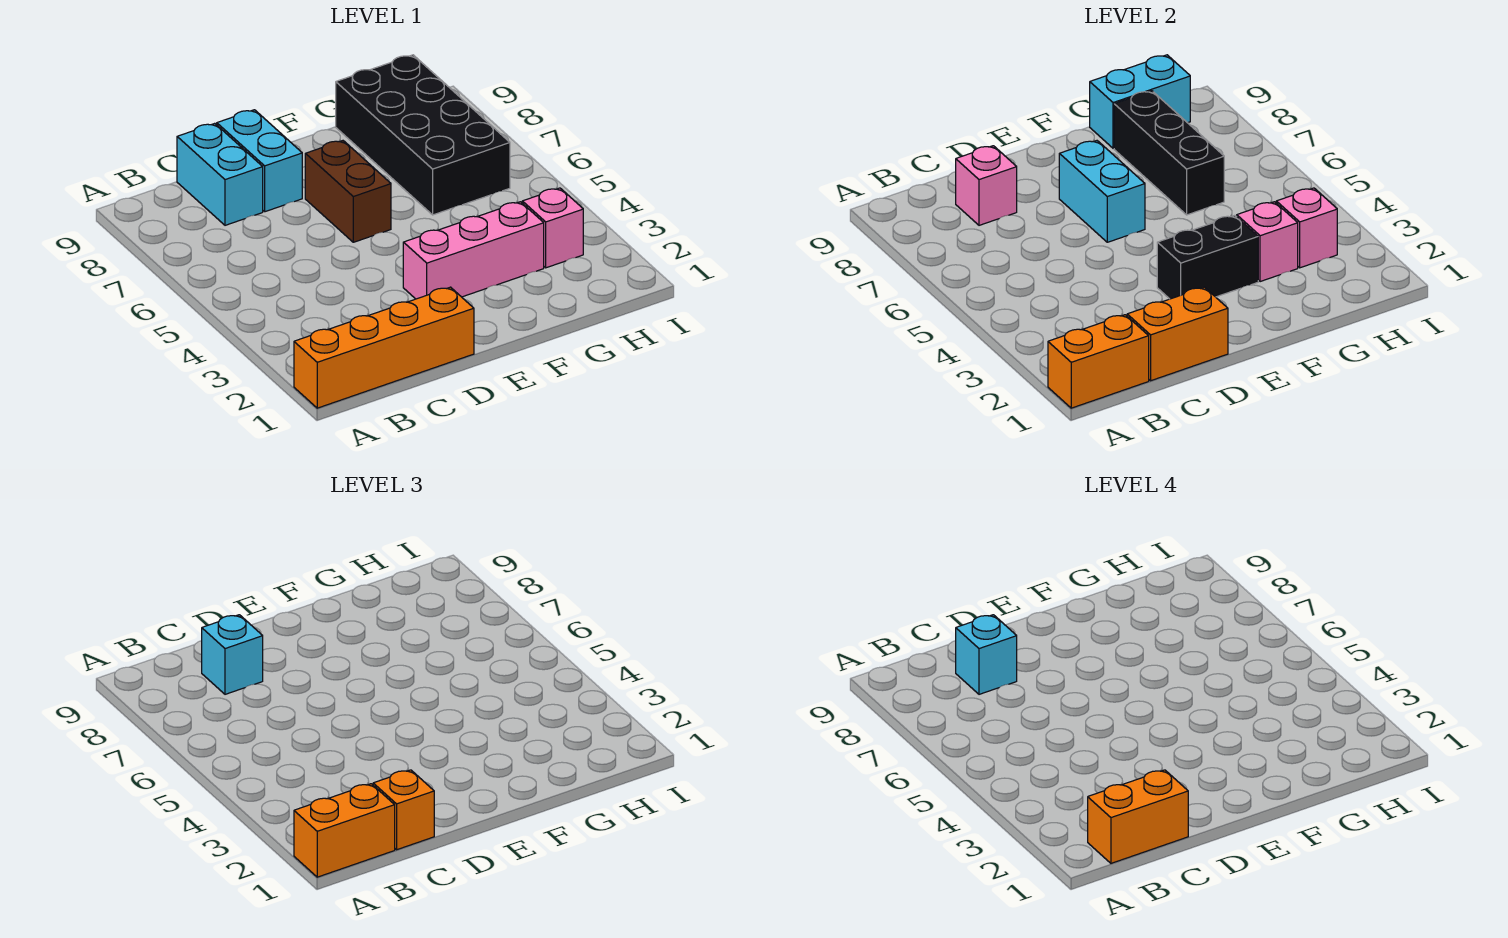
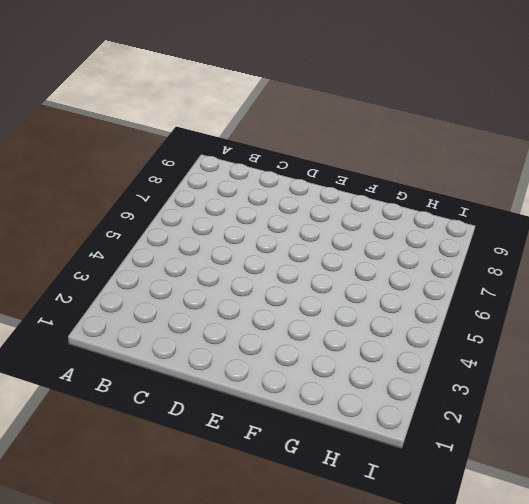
none -> orange 1x4 brick [294,287,474,408]
none -> cyan 1x2 brick [177,123,263,225]
none -> cyan 1x2 brick [217,110,302,212]

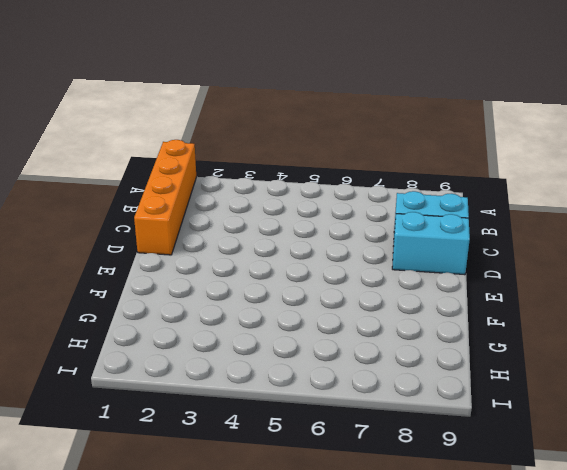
none -> pink 1x3 brick [403,202,544,299]
none -> brown 1x2 brick [305,141,391,242]
none -> black 2x4 brick [336,55,510,215]

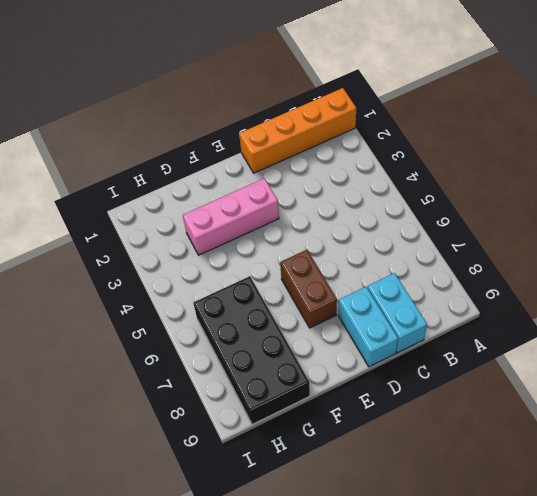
none -> pink 1x1 brick [522,188,583,268]
none -> orange 1x2 brick [1048,315,1149,408]
none -> orange 1x2 brick [1127,287,1228,381]

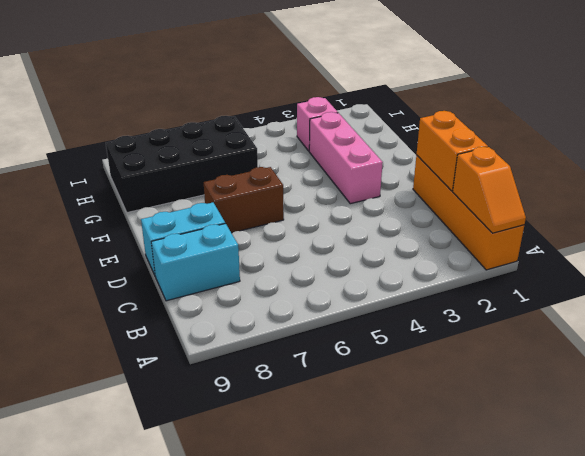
orange 1x2 slope [453,147,526,233] -> orange 1x2 brick [1048,315,1149,408]
none -> pink 1x1 brick [956,146,1017,225]
none -> black 1x2 brick [1157,215,1258,299]
none -> cyan 1x2 brick [1059,141,1145,242]

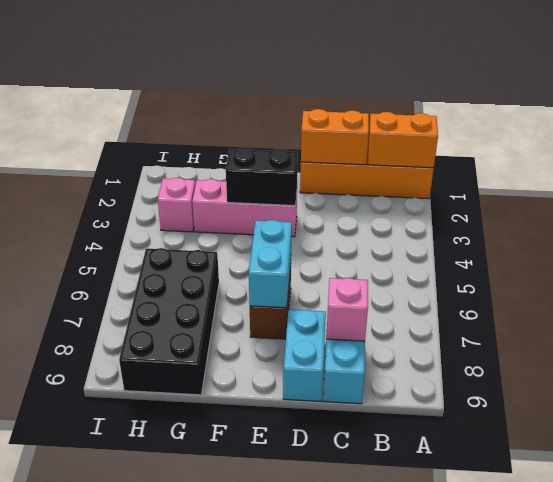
none -> pink 1x1 brick [1237,202,1298,282]
none -> black 1x3 brick [1114,91,1224,215]
none -> cyan 1x2 brick [1090,55,1190,148]

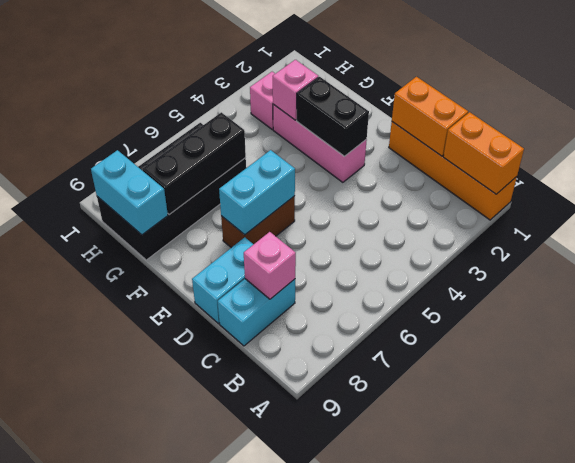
none -> pink 1x1 brick [1276,188,1337,268]
none -> orange 1x2 brick [294,784,395,877]
none -> orange 1x1 brick [373,770,434,850]

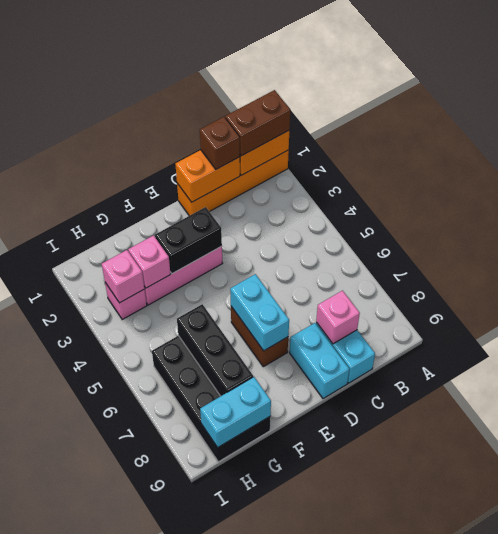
brown 1x2 brick [225,90,290,156] -> orange 1x2 brick [294,784,395,877]
brown 1x1 brick [200,117,240,169] -> orange 1x1 brick [373,770,434,850]
none -> cyan 1x1 brick [202,615,263,694]
none -> orange 1x2 brick [1088,770,1188,863]
none -> cyan 1x1 brick [956,615,1017,694]

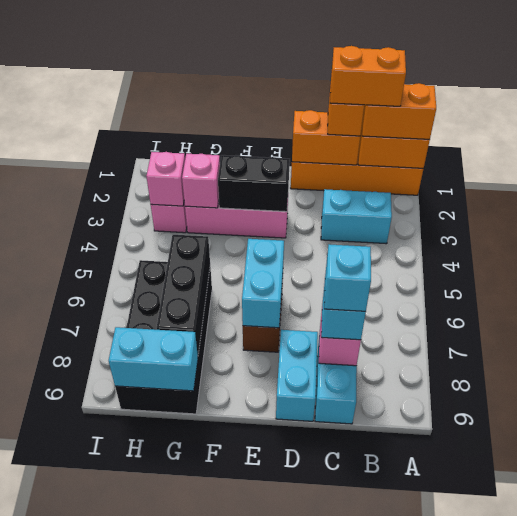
cyan 1x2 brick [321,189,392,244] -> none

